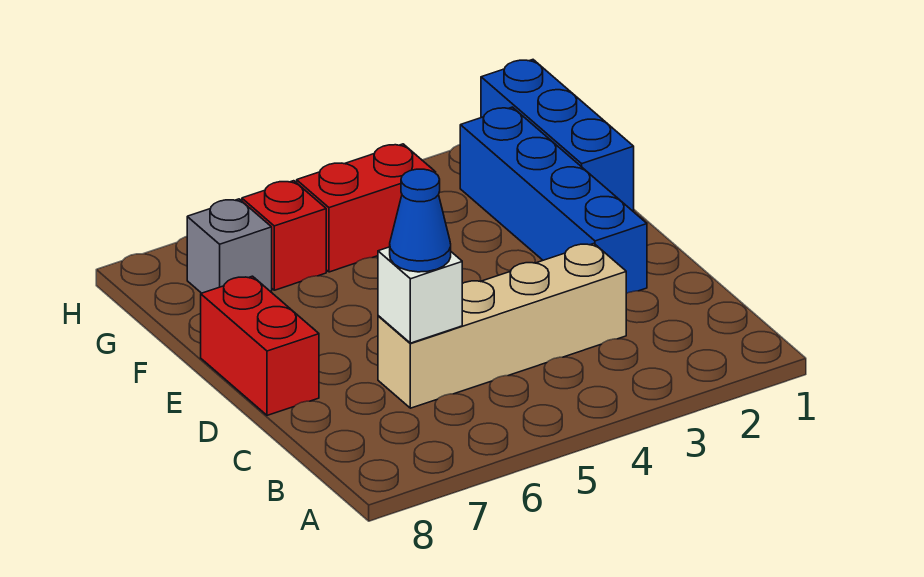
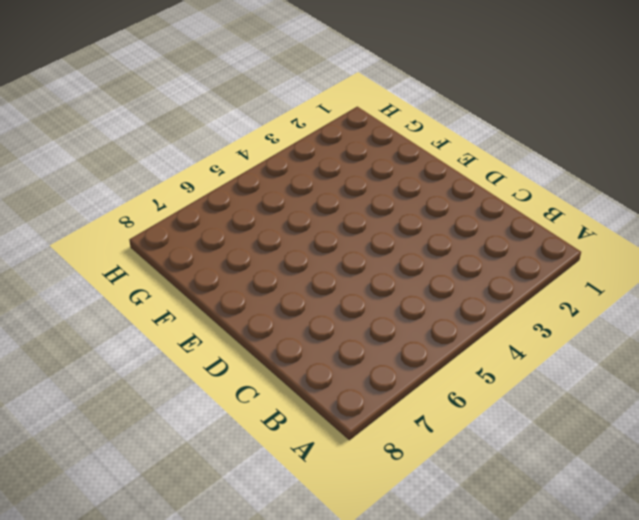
none -> tan 1x4 brick [378,244,626,408]
none -> blue 1x4 brick [460,107,647,294]

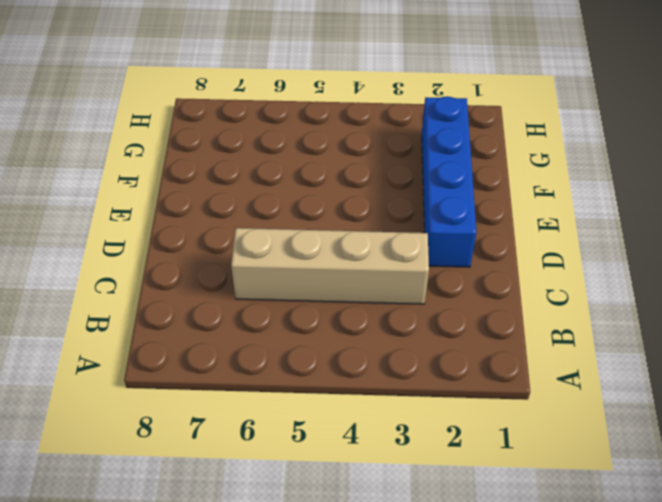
none -> red 1x2 brick [201,276,319,415]
none -> blue 1x3 brick [481,60,634,211]

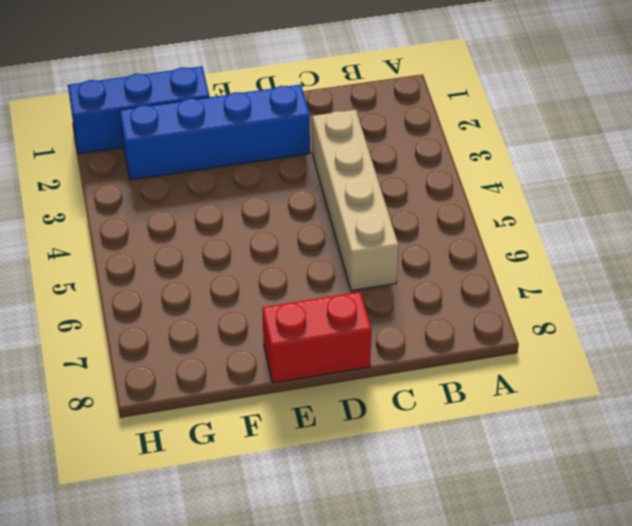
none -> red 1x2 brick [297,144,436,272]
none -> red 1x1 brick [242,181,326,290]

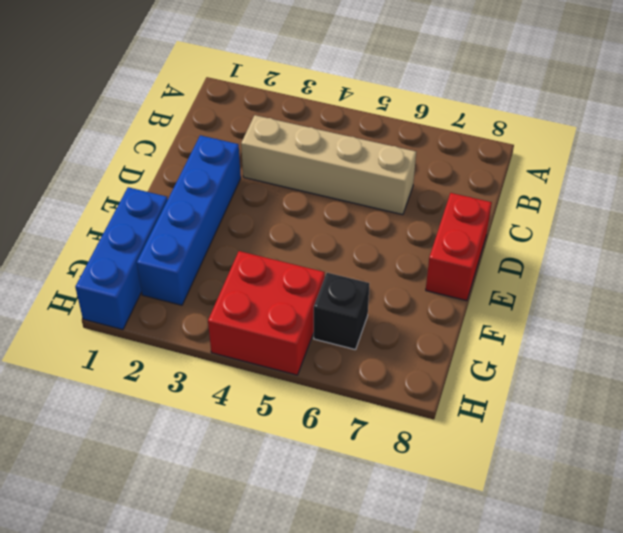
red 2x2 brick [208,251,325,375] -> red 1x2 brick [297,144,436,272]
black 1x1 brick [314,273,369,350] -> red 1x1 brick [242,181,326,290]
none -> grey 1x1 brick [187,199,272,293]
none -> white 1x1 brick [378,247,462,343]

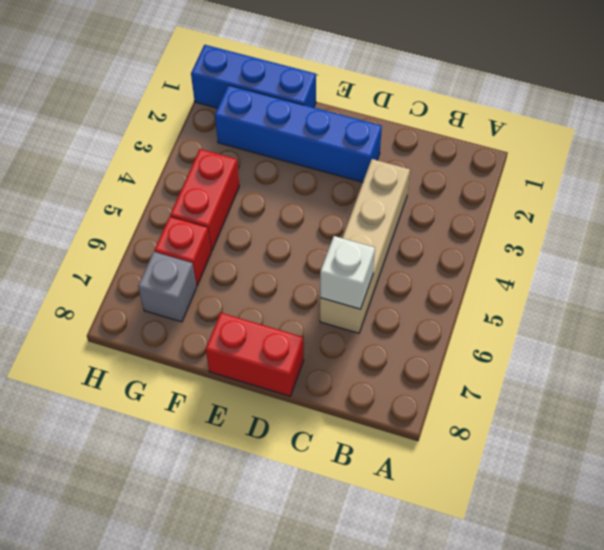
none -> blue 1x1 cone [390,169,451,272]

